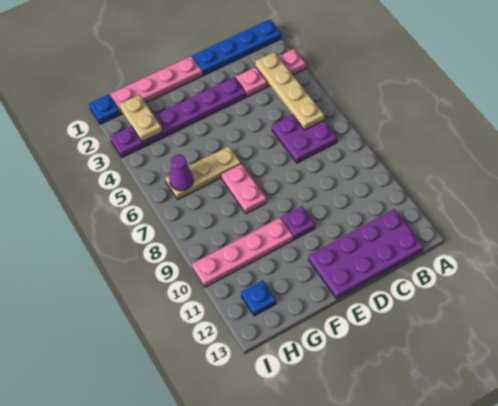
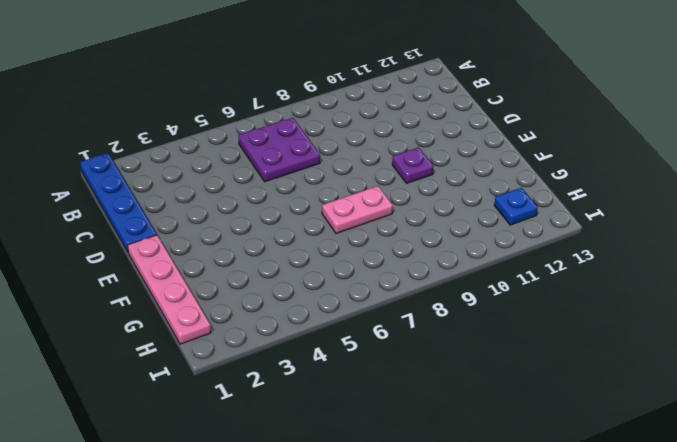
none -> pink 1x3 plate [235,49,306,97]
none -> purple 2x4 plate [309,209,424,299]
none -> purple 1x6 plate [110,77,246,158]

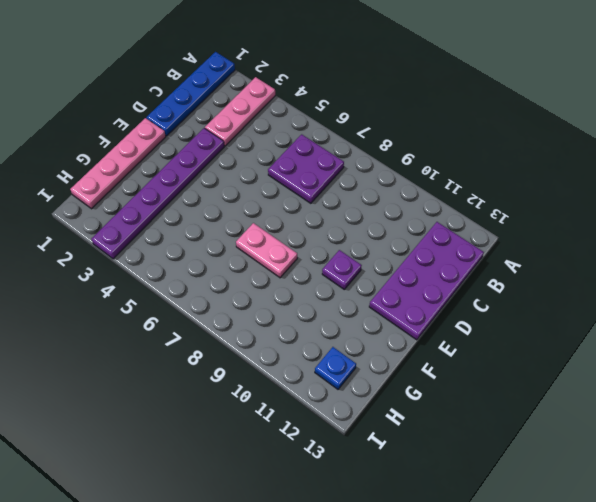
none -> tan 1x3 plate [166,146,241,200]
none -> pink 1x4 plate [192,218,293,287]
none -> blue 1x1 plate [89,94,120,124]

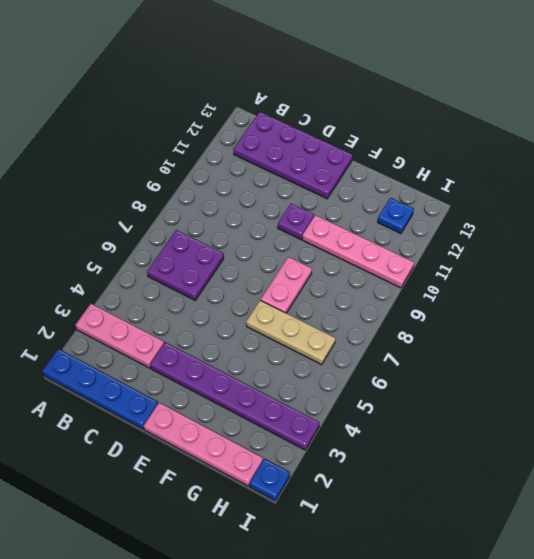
none -> tan 1x4 plate [255,52,324,130]
none -> tan 1x2 plate [120,95,162,142]
none -> purple 1x1 cone [169,155,193,191]

